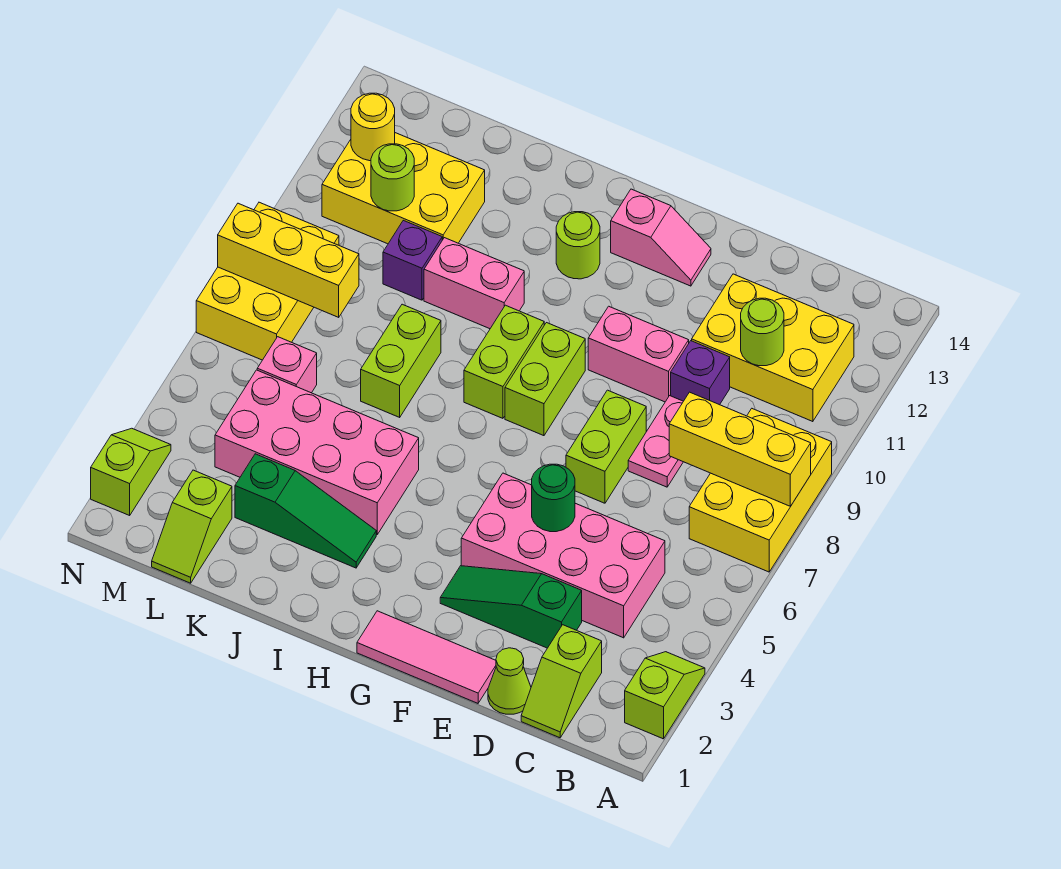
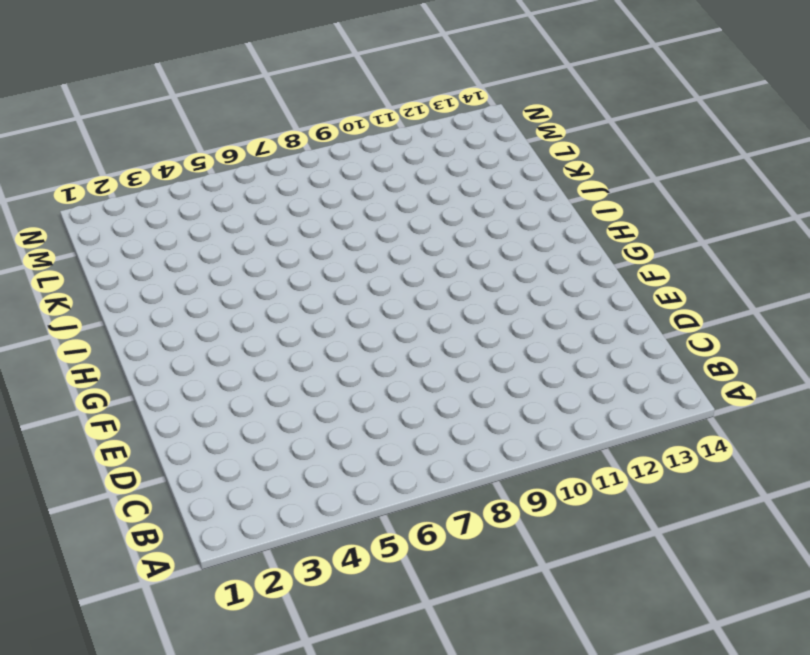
none -> lime 1x2 slope [625,652,705,739]
none -> yellow 2x3 brick [689,409,832,572]
none -> yellow 2x3 brick [692,274,854,422]
none -> lime 1x2 slope [521,625,602,738]

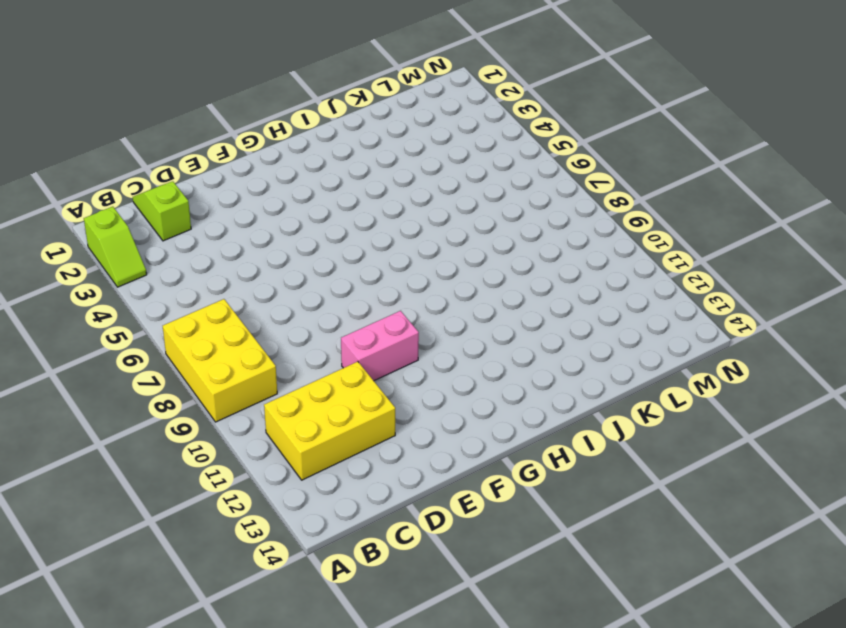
none -> pink 2x4 brick [461,473,665,638]
none -> lime 1x1 cone [488,648,531,714]
none -> green 1x3 slope [440,566,582,648]
none -> pink 1x2 plate [628,396,683,487]

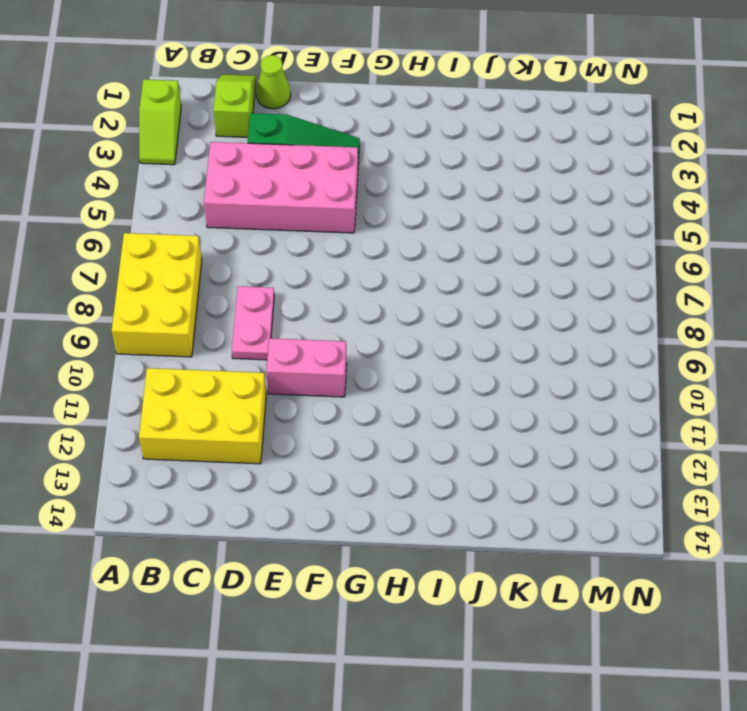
none -> purple 1x1 brick [671,341,730,405]
none -> pink 1x3 tile [357,611,496,703]
none -> lime 1x2 brick [566,390,646,503]
none -> pink 1x2 slope [611,189,711,286]

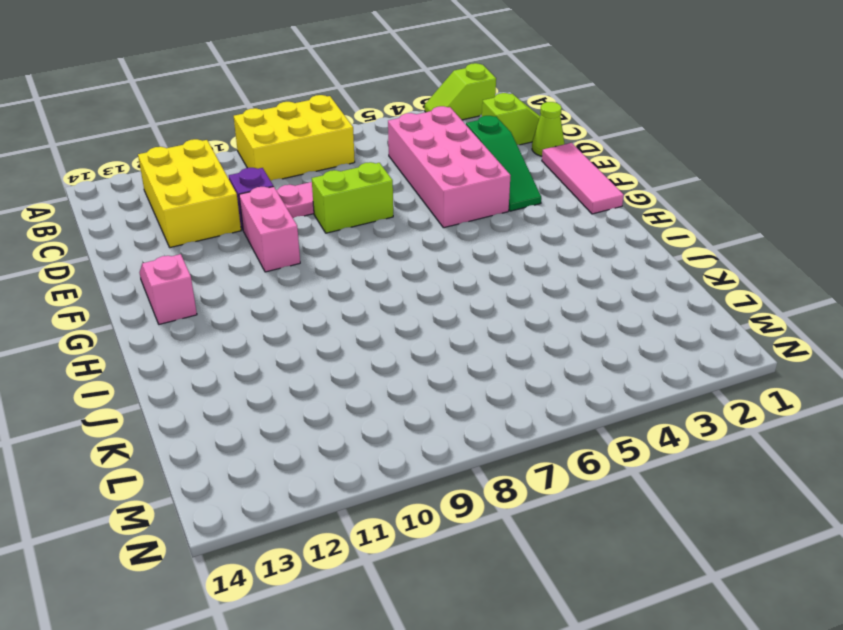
none -> lime 1x2 brick [505,323,585,436]
none -> lime 1x2 brick [464,305,544,418]
none -> lime 1x1 round brick [556,212,600,279]
none -> green 1x3 slope [235,454,376,568]

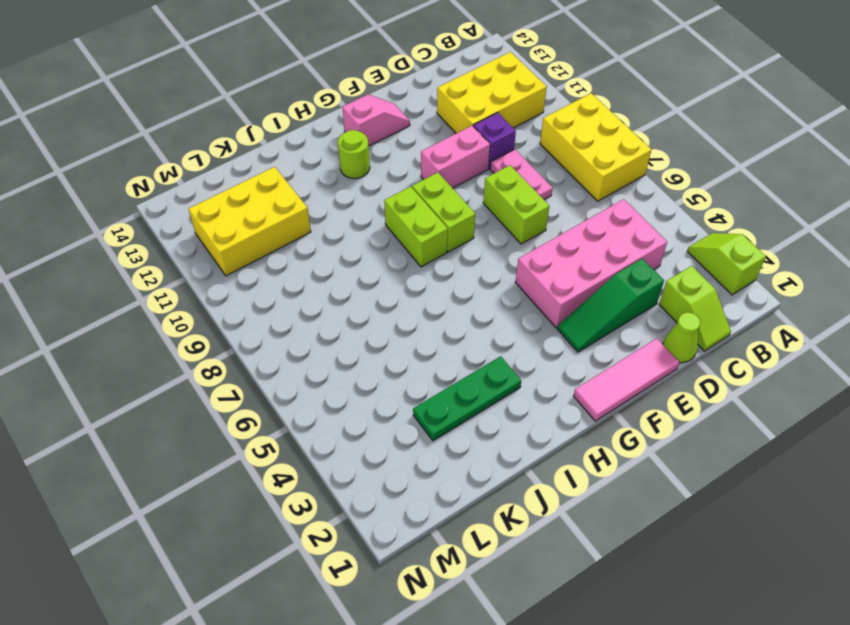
green 1x3 plate [413,356,521,441] -> green 1x3 slope [235,454,376,568]
none -> pink 2x4 brick [215,370,419,535]
none -> pink 1x2 brick [424,238,524,329]
none -> lime 1x2 brick [361,304,441,417]
none -> purple 1x1 brick [383,220,442,300]

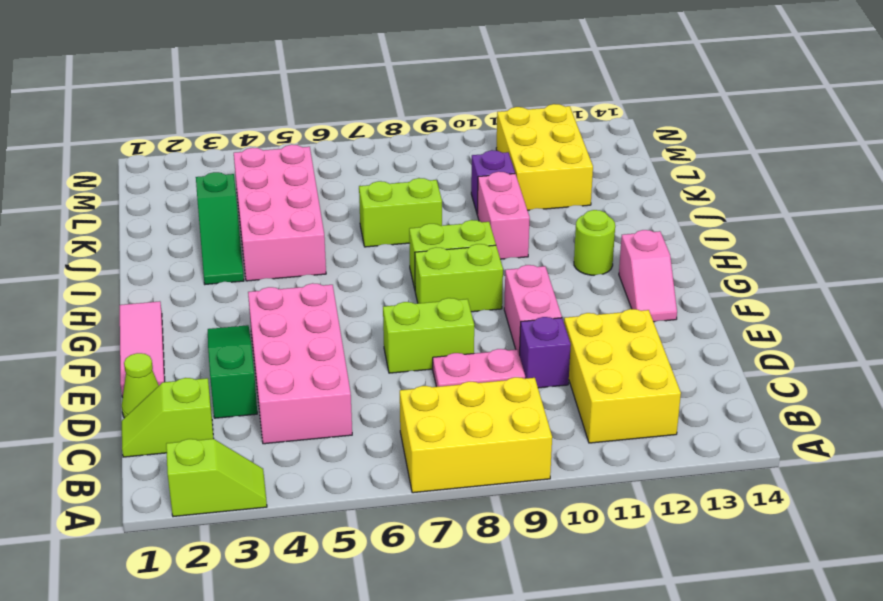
none -> lime 1x2 slope [152,470,232,583]
none -> pink 1x1 brick [257,337,317,393]
none -> yellow 2x3 brick [196,202,339,360]
none -> lime 1x2 slope [91,428,171,515]

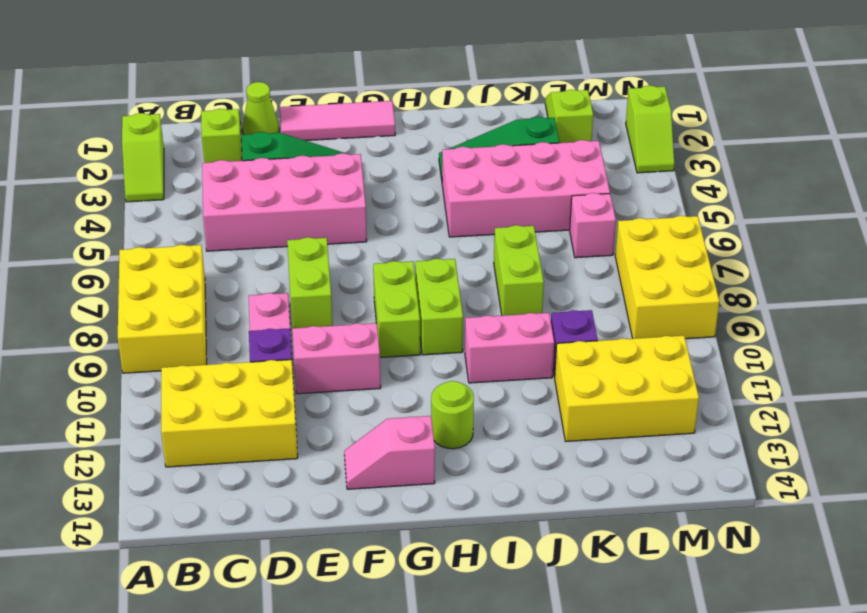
none -> yellow 1x3 brick [669,392,811,506]
none -> lime 1x1 round brick [741,298,784,366]
none -> green 1x1 round brick [532,464,575,532]
none -> yellow 1x3 brick [218,203,359,317]

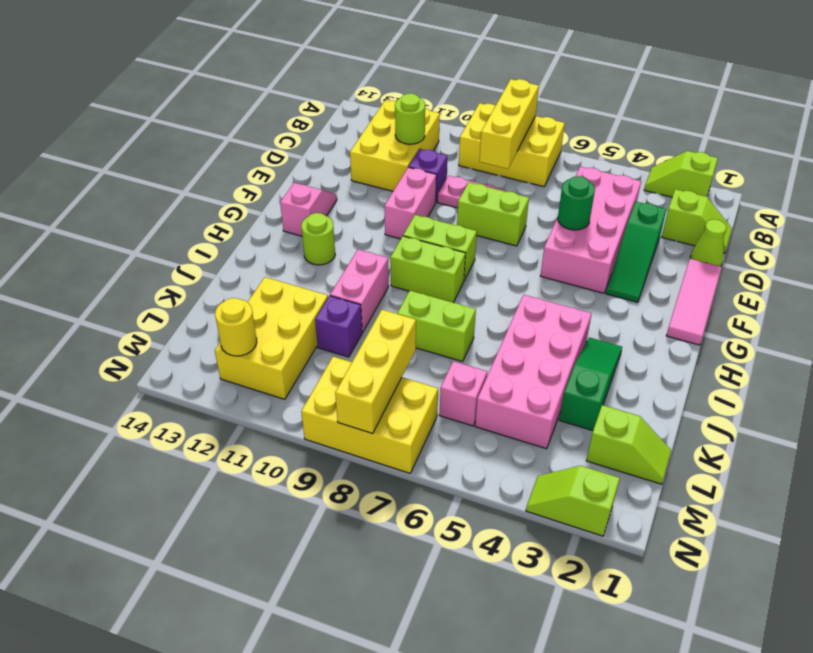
none -> lime 1x1 round brick [371,144,414,211]

